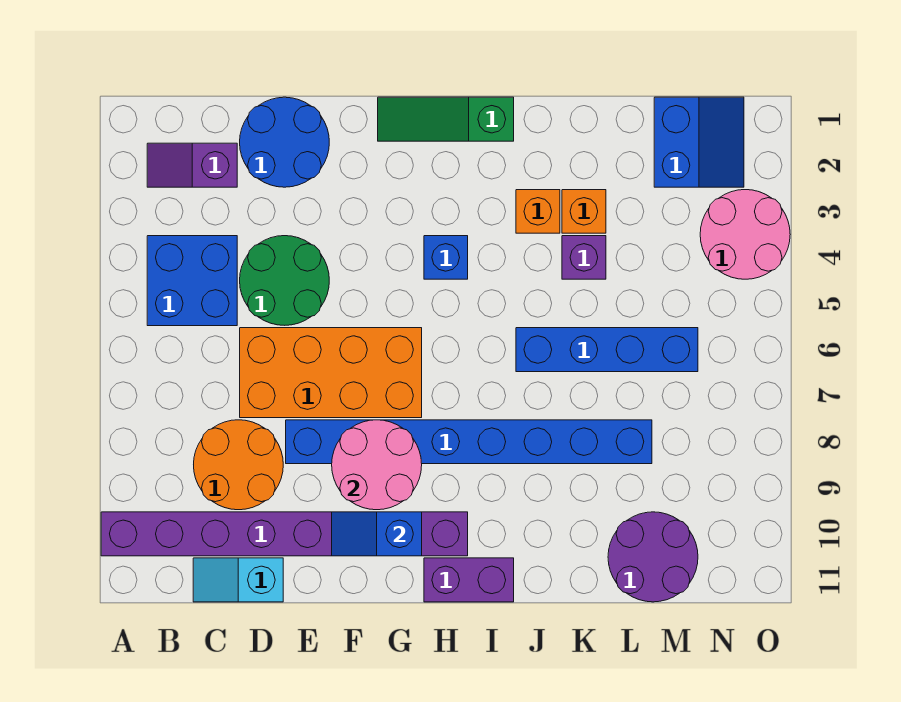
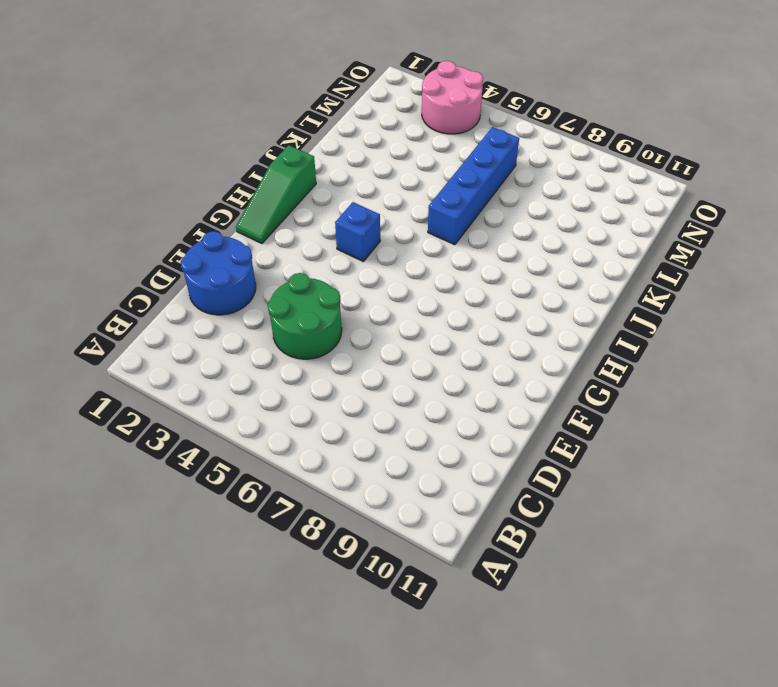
none -> purple 1x8 brick [101,512,468,556]
none -> purple 1x2 slope [147,143,237,187]
none -> blue 2x2 brick [147,236,237,326]

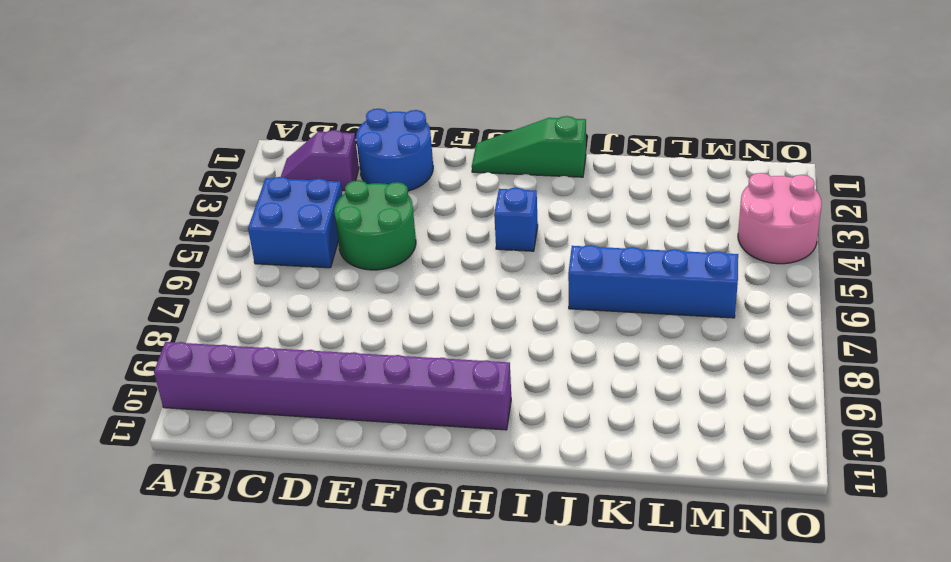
none -> orange 2x2 round brick [194,420,283,510]
none -> cyan 1x2 slope [193,558,283,602]
none -> orange 2x4 brick [240,328,422,418]

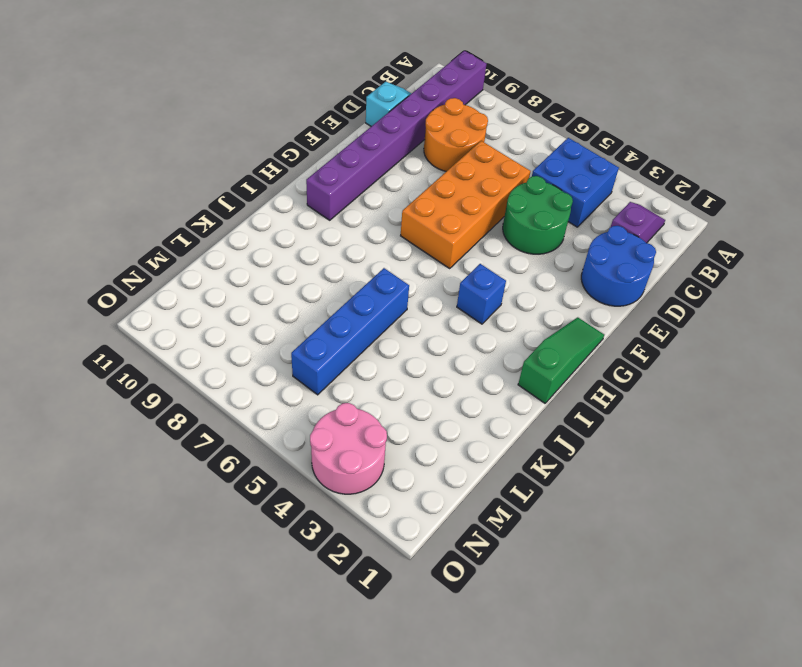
none -> blue 1x8 brick [286,420,652,464]
none -> purple 1x2 brick [424,558,514,602]
none -> orange 1x1 brick [516,190,560,233]

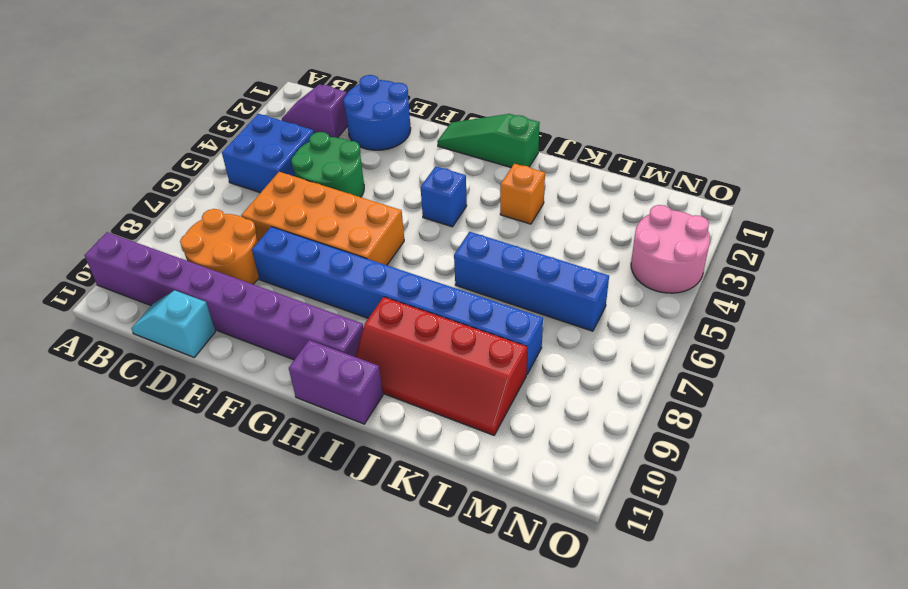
red 2x4 slope [355,297,527,435] -> purple 2x2 round brick [608,512,698,602]
none -> orange 1x1 brick [562,190,606,233]
none -> purple 1x1 brick [562,236,606,279]
none -> blue 2x2 slope [654,97,744,187]

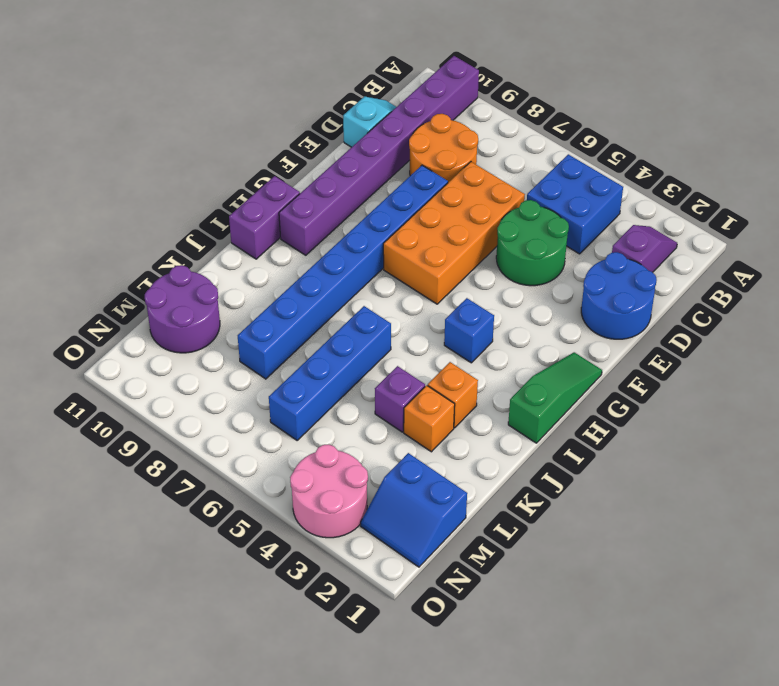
none -> pink 2x2 round brick [332,420,422,510]
none -> blue 1x2 slope [332,512,422,556]

